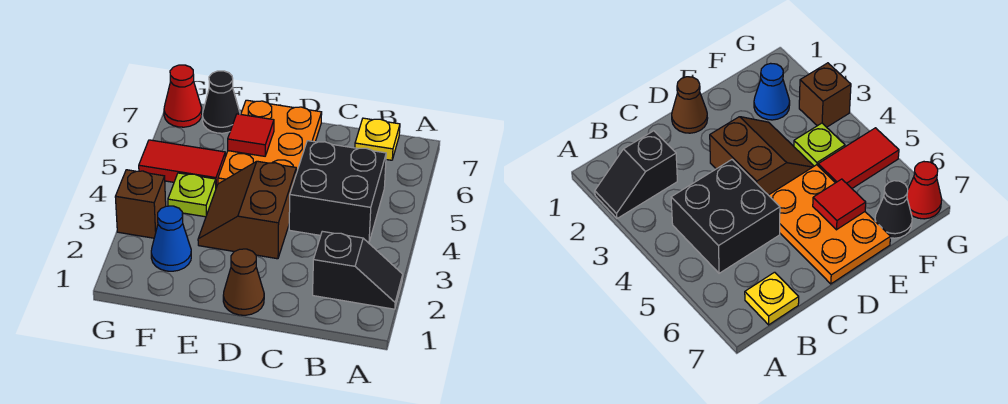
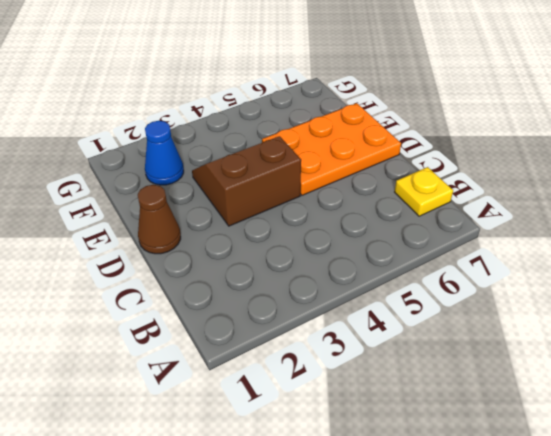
none -> black 1x2 slope [313,231,403,309]
none -> black 2x2 brick [289,141,386,243]
none -> lime 1x1 plate [168,173,216,217]

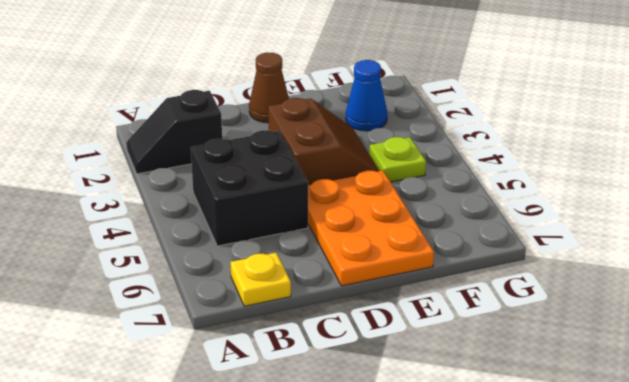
none -> red 1x2 tile [139,140,225,187]
none -> black 1x1 cone [202,71,240,133]
none -> brown 1x1 brick [115,170,166,238]

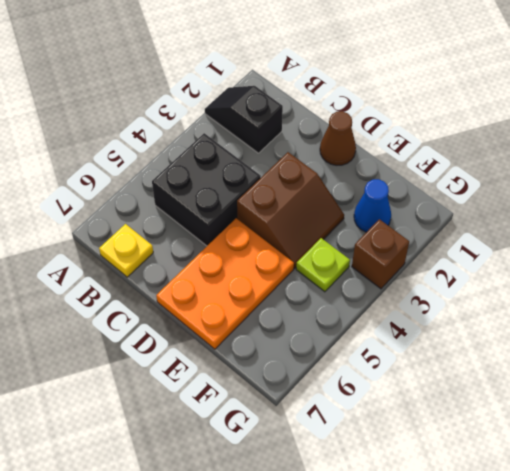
none -> red 1x2 tile [139,140,225,187]
none -> black 1x1 cone [202,71,240,133]
none -> red 1x1 cone [164,65,202,127]

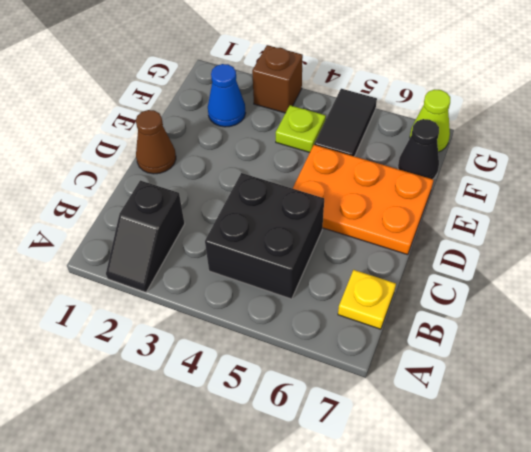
black 1x2 tile [314,89,377,156] -> red 1x2 tile [139,140,225,187]
lime 1x1 cone [410,89,450,152] -> red 1x1 cone [164,65,202,127]
none -> brown 2x2 slope [198,161,296,259]
none -> red 1x1 tile [228,114,274,156]

